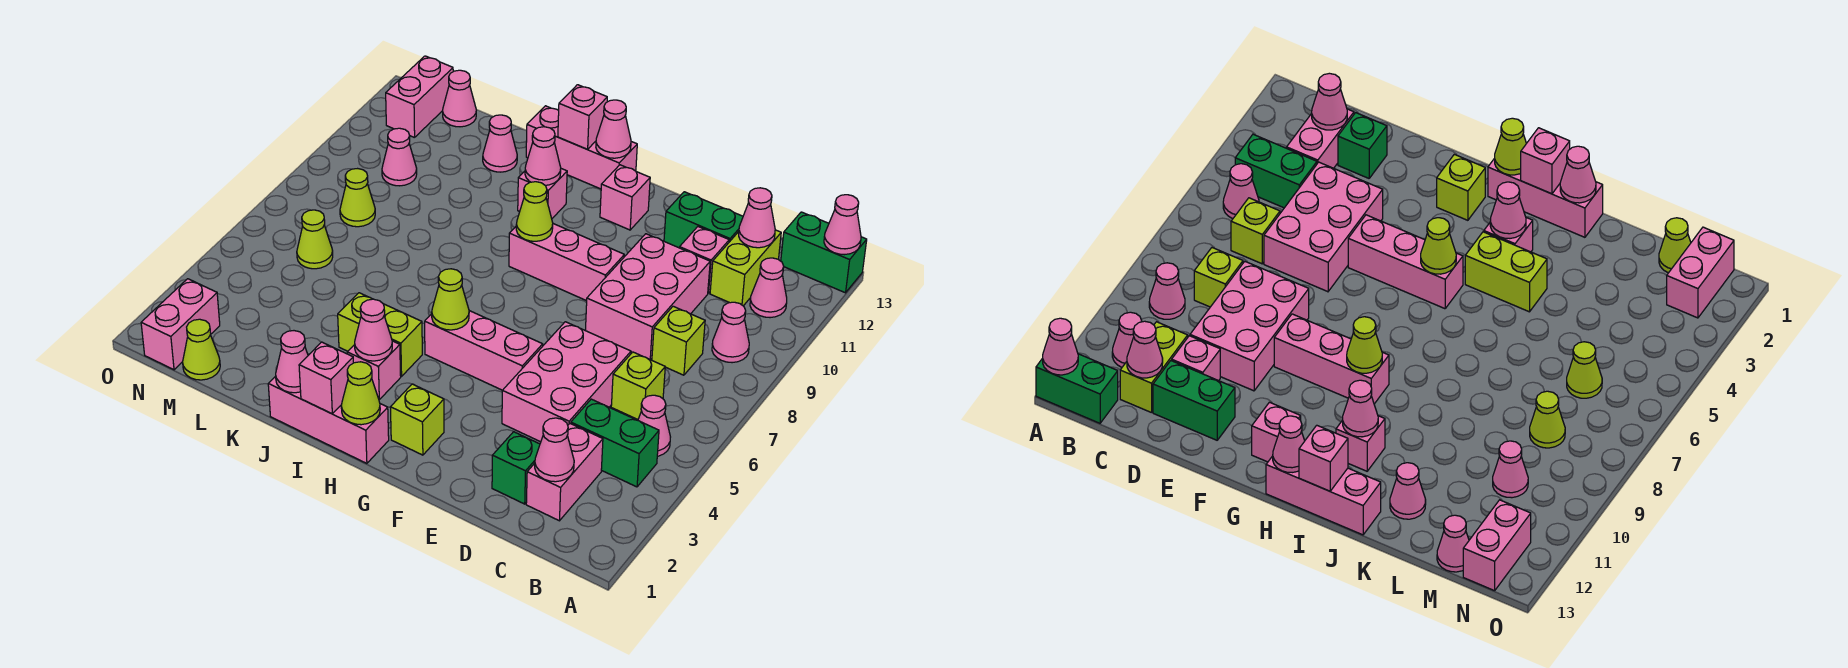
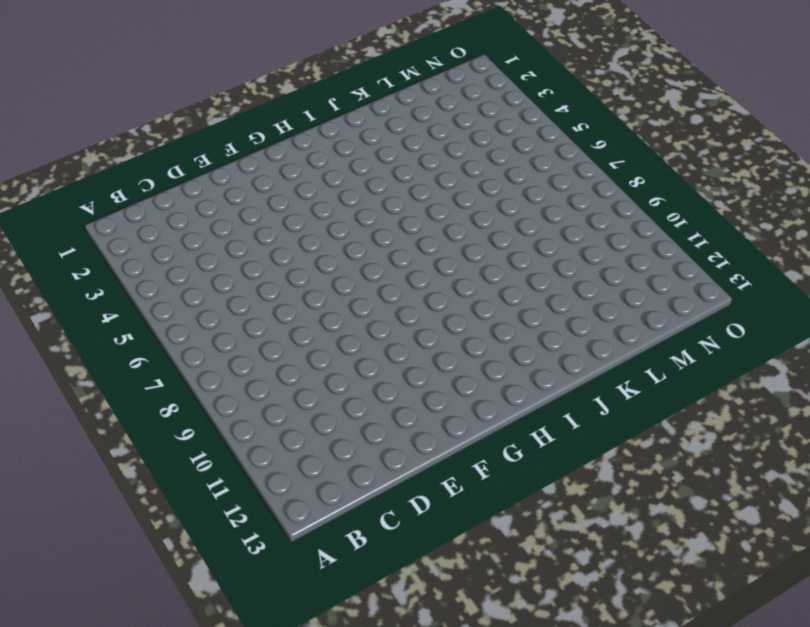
none -> green 1x2 brick [781,212,867,293]
none -> green 1x2 brick [571,399,659,487]
none -> pink 1x1 cone [638,395,670,456]
none -> pink 1x1 cone [712,302,749,363]

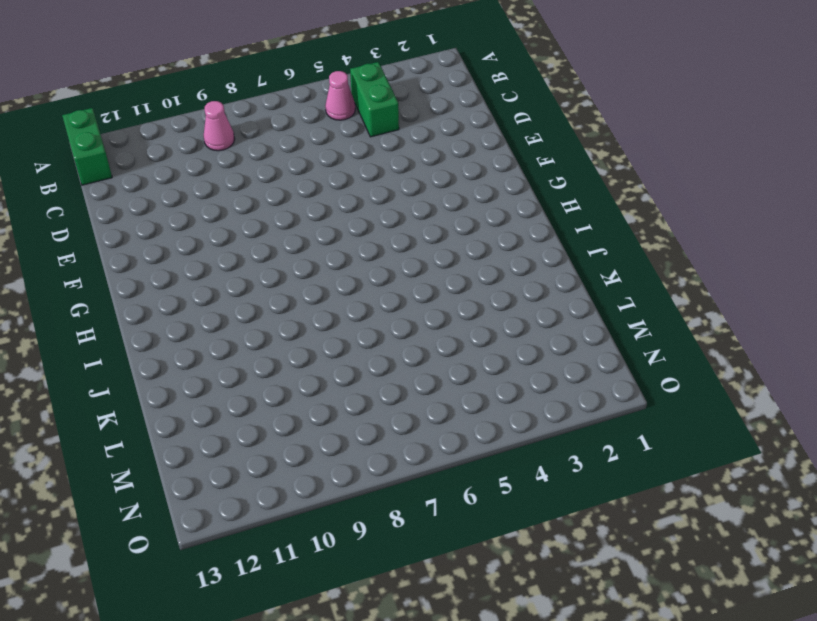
none -> pink 1x1 cone [750,258,787,318]
none -> pink 1x2 brick [526,423,603,521]
none -> lime 1x1 brick [611,352,665,419]
none -> lime 1x1 brick [652,306,705,375]

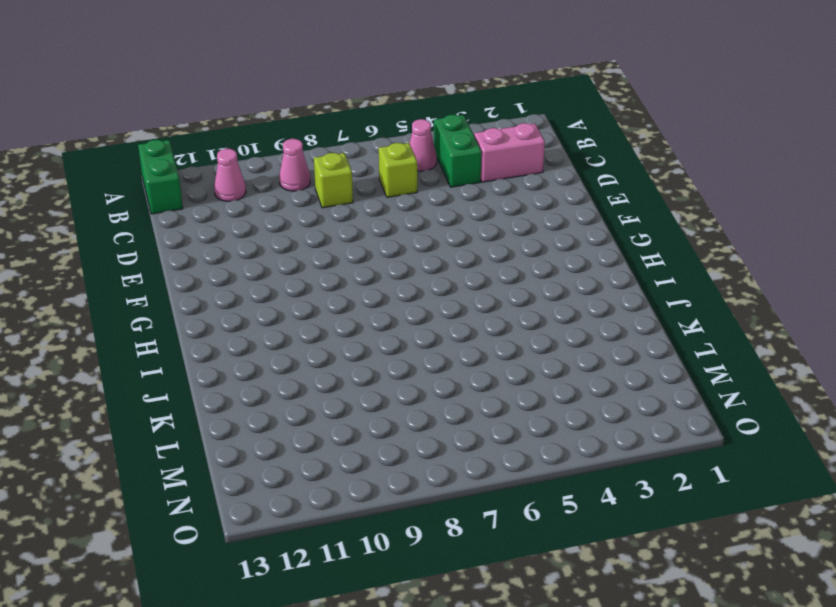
none -> lime 1x2 brick [710,230,781,306]
none -> green 1x1 brick [492,432,540,504]
none -> pink 2x3 brick [502,322,631,442]
none -> pink 2x3 brick [585,234,710,360]

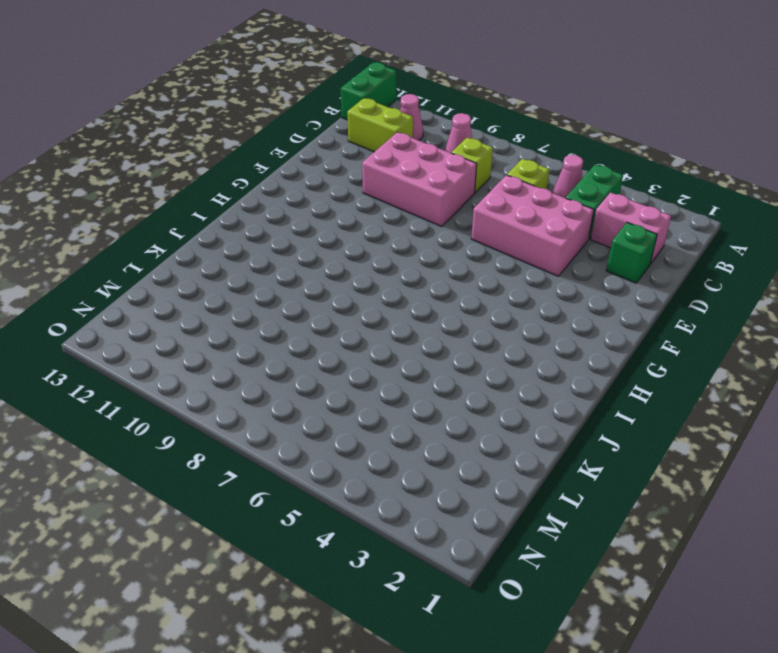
none -> pink 1x1 brick [679,227,729,293]
none -> green 1x2 brick [664,192,743,248]
none -> pink 1x3 brick [425,311,543,390]
none -> pink 1x3 brick [509,224,624,301]

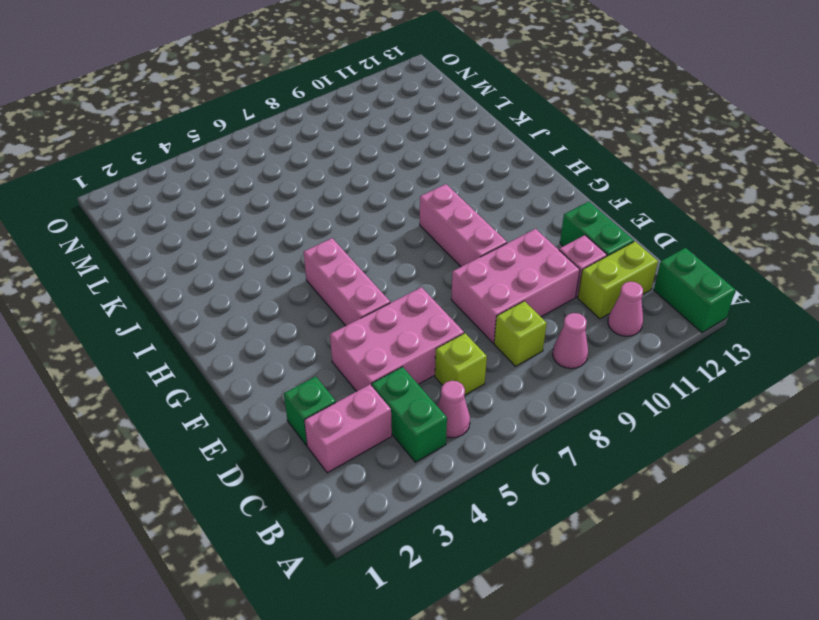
none -> lime 1x1 brick [390,384,444,455]
none -> pink 1x1 brick [600,165,650,230]
none -> pink 1x3 brick [268,376,389,463]
none -> pink 1x3 brick [526,106,637,189]

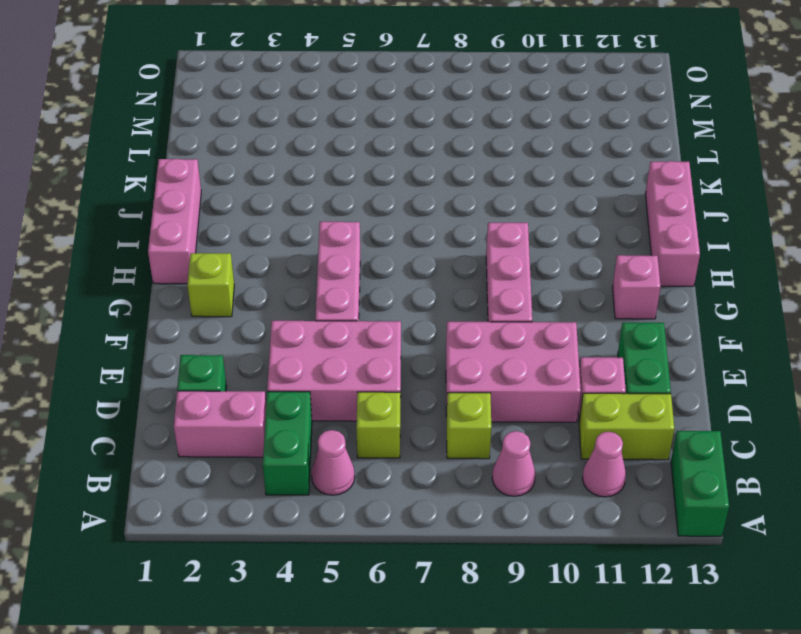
none -> pink 1x1 brick [347,341,401,399]
none -> lime 1x2 brick [338,293,422,376]
none -> pink 1x1 brick [518,169,567,218]
none -> pink 1x1 cone [483,115,517,172]

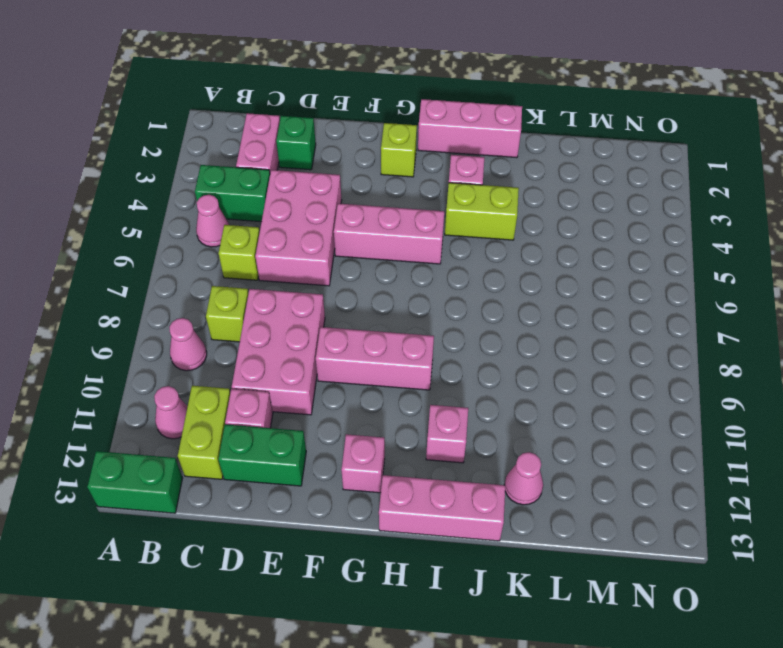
none -> lime 1x1 cone [183,319,220,380]
none -> lime 1x1 cone [297,210,333,269]
none -> lime 1x1 cone [340,169,375,227]
none -> pink 1x1 cone [382,128,417,186]

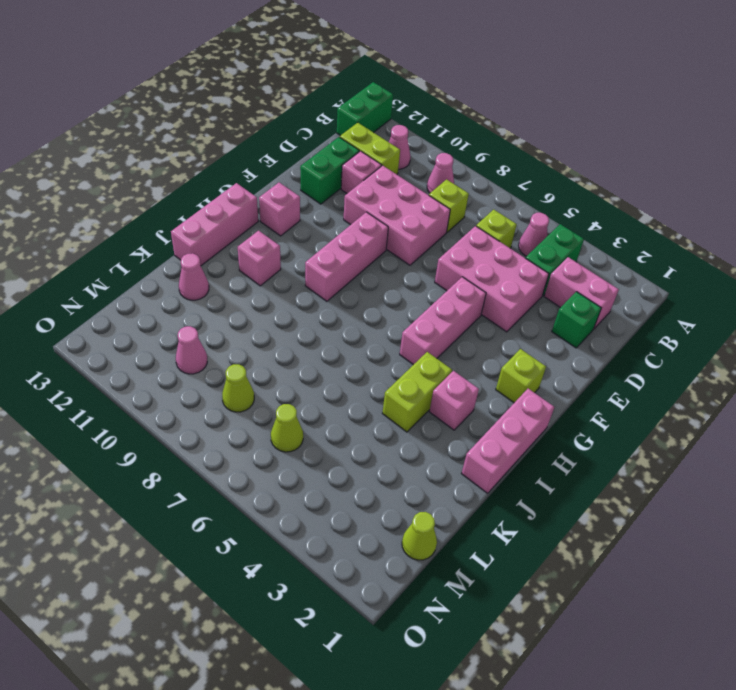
none -> pink 1x1 cone [443,70,476,127]
none -> pink 1x2 brick [141,279,220,370]
none -> pink 1x2 brick [386,56,453,138]
none -> pink 1x1 cone [824,195,861,255]

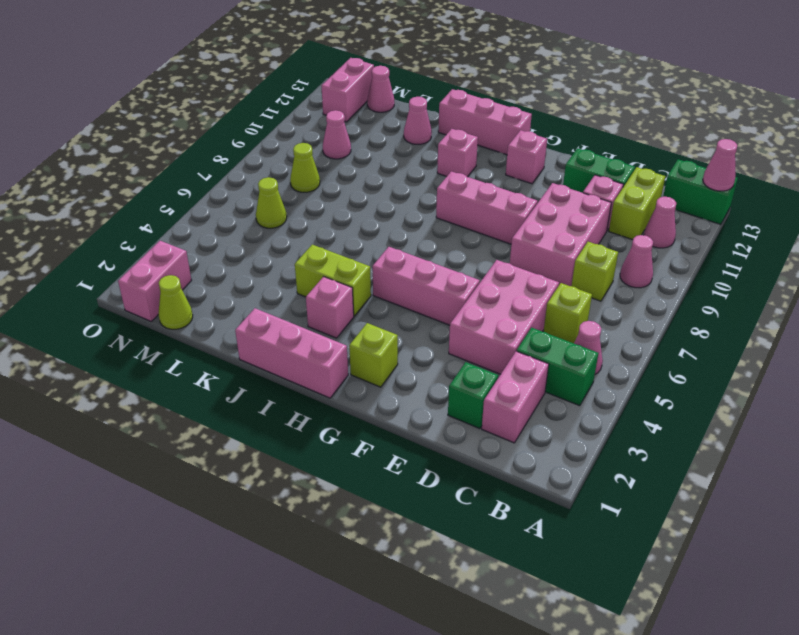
none -> pink 1x1 cone [535,418,574,482]
none -> pink 1x1 cone [739,188,775,248]
none -> lime 1x1 cone [341,362,380,425]
none -> lime 1x1 cone [432,269,469,330]

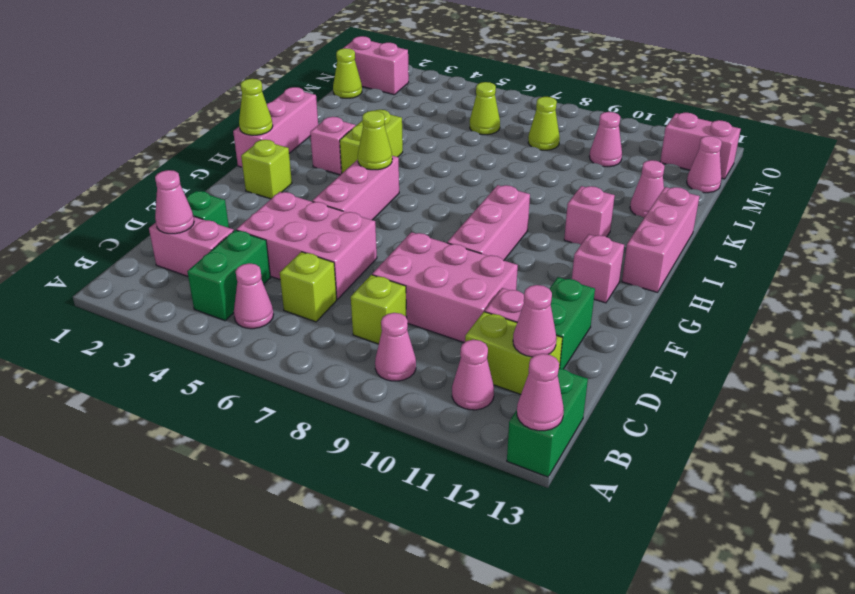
none -> lime 1x1 cone [516,182,553,241]
none -> pink 1x1 cone [596,100,631,158]
none -> pink 1x1 brick [299,342,353,414]
none -> pink 1x1 cone [355,299,392,361]

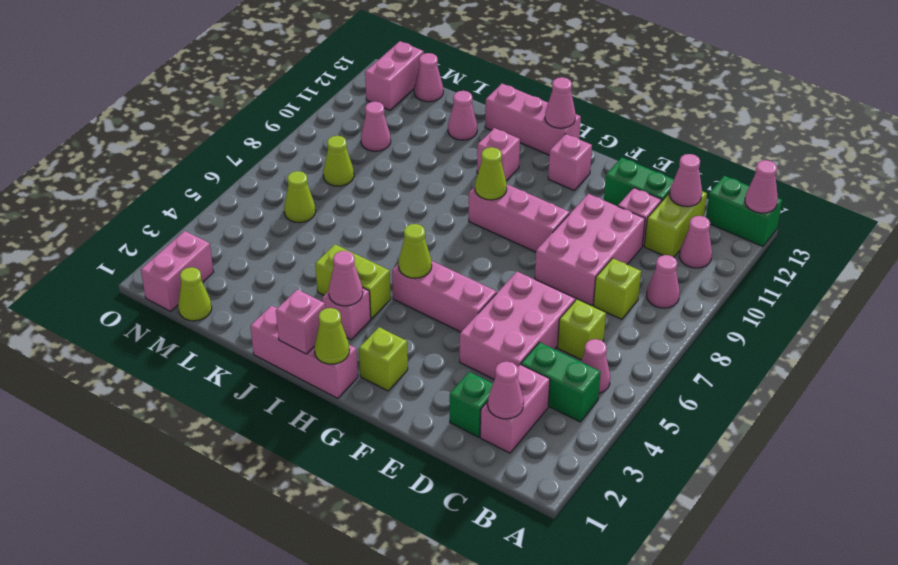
none -> pink 1x1 cone [525,127,561,185]
none -> pink 1x1 brick [558,85,607,149]
none -> pink 1x1 cone [276,331,308,393]

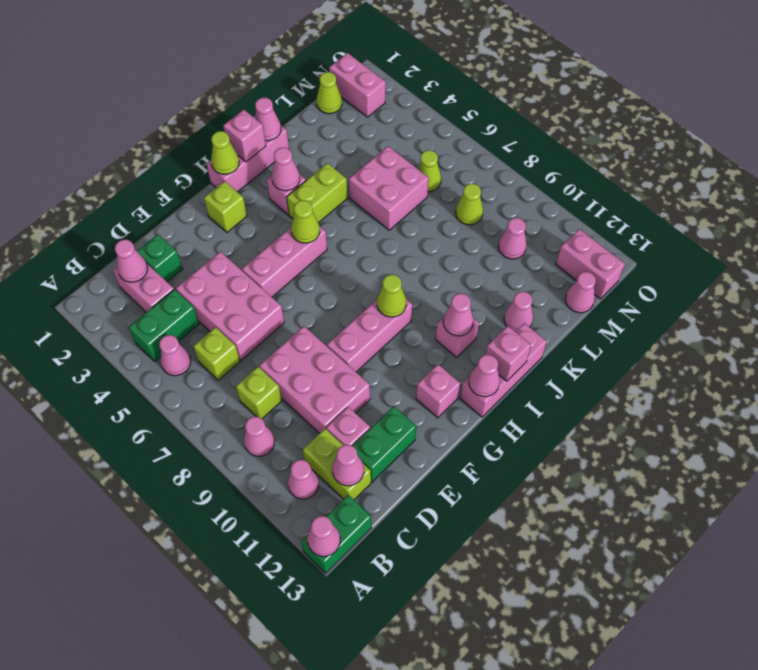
pink 2x2 brick [349,146,429,230] -> none

